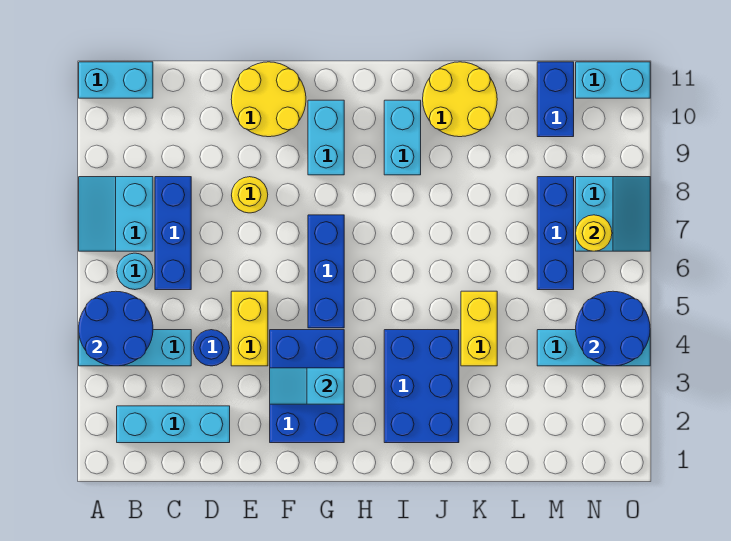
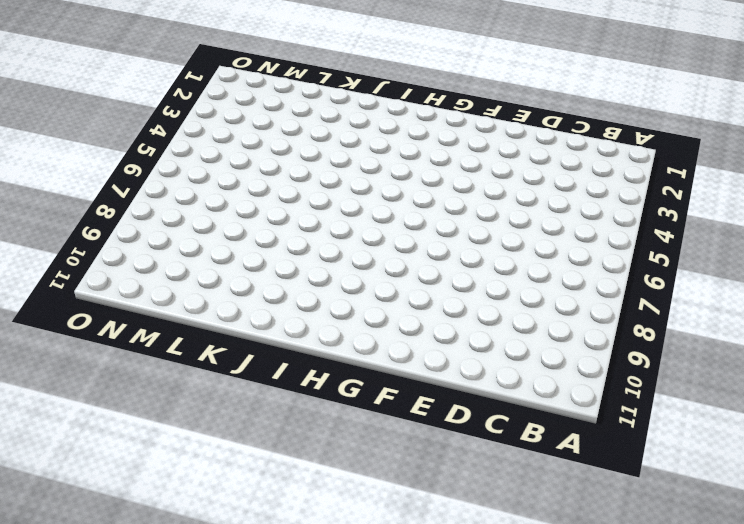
none -> cyan 1x3 brick [79,330,191,366]
none -> cyan 2x2 slope [79,177,153,251]
none -> cyan 1x2 brick [79,62,153,98]

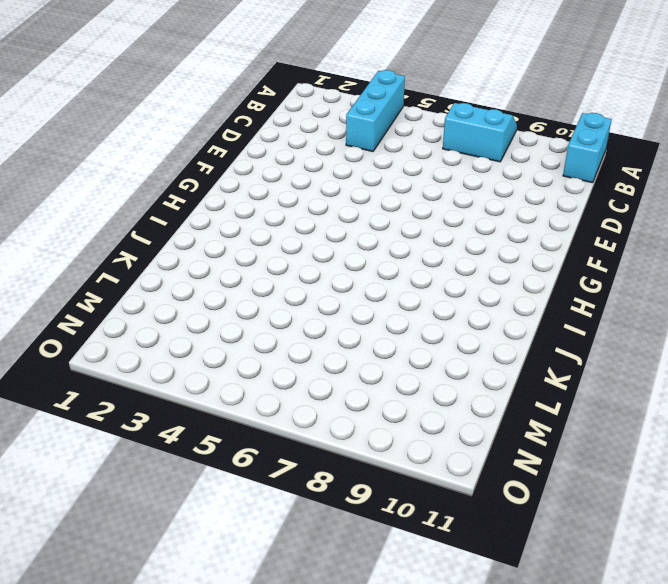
none -> cyan 1x3 brick [117,406,230,443]
none -> cyan 1x1 round brick [117,253,153,290]
none -> blue 1x3 brick [155,177,191,290]

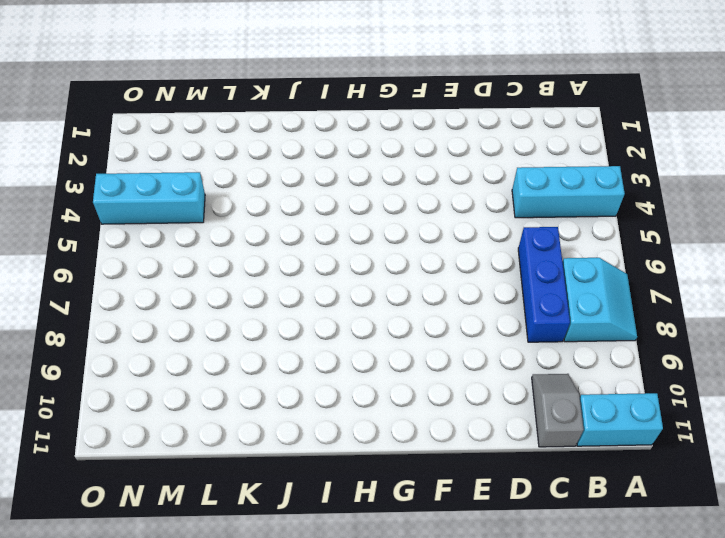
grey 1x2 slope [532,374,584,447] -> none
none -> cyan 1x3 brick [117,406,230,443]
none -> cyan 1x1 round brick [117,253,153,290]
none -> blue 1x1 round brick [193,330,230,366]

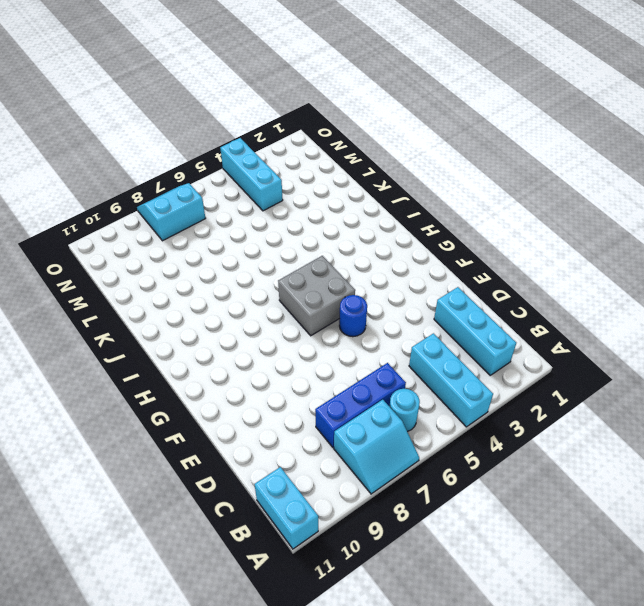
blue 1x1 round brick [339,295,367,337] -> blue 1x1 round brick moved to [193,330,230,366]
grey 2x2 brick [278,256,355,336] -> blue 1x3 brick [308,215,344,328]
none -> yellow 1x2 brick [231,291,268,366]
none -> yellow 1x1 round brick [232,177,268,213]
none -> yellow 2x2 round brick [231,62,306,137]

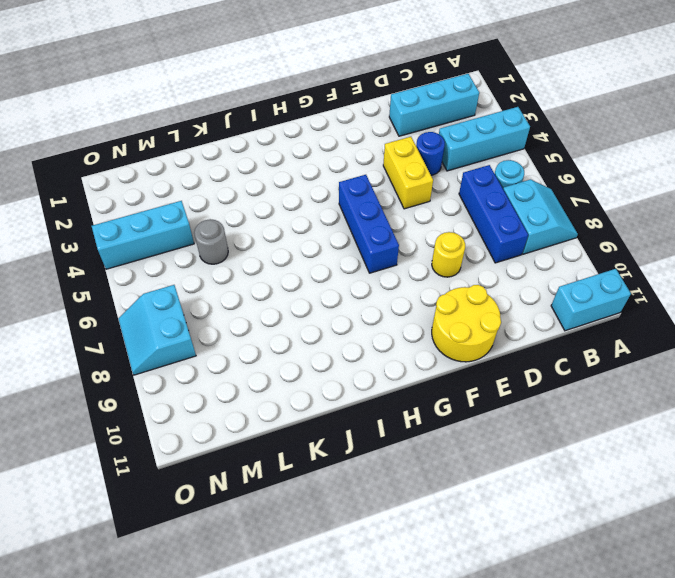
grey 1x1 round brick [194,219,228,264] -> none
none -> blue 2x3 brick [270,330,344,443]
none -> cyan 1x2 brick [308,100,344,175]
none -> blue 2x3 brick [384,330,459,443]

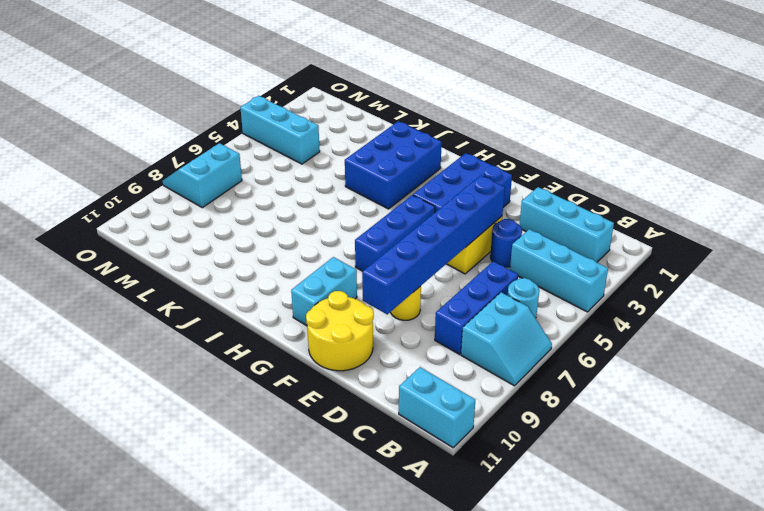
blue 1x6 brick [362,176,505,314] -> none
none -> cyan 1x2 brick [384,100,421,175]
none -> yellow 2x2 round brick [423,62,497,137]
none -> yellow 1x2 brick [461,291,497,366]

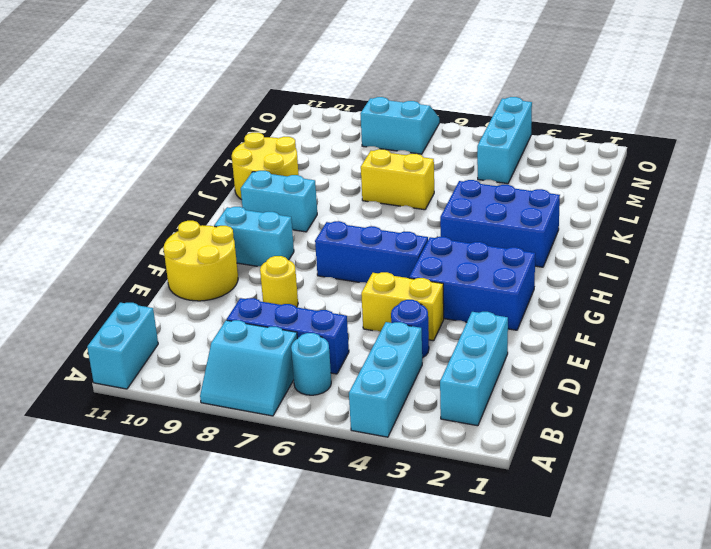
yellow 1x2 brick [361,149,434,210] -> yellow 1x2 brick moved to [461,291,497,366]
none -> blue 1x3 brick [537,177,574,290]
none -> blue 1x2 brick [537,62,574,137]
none -> cyan 1x2 brick [576,62,650,98]

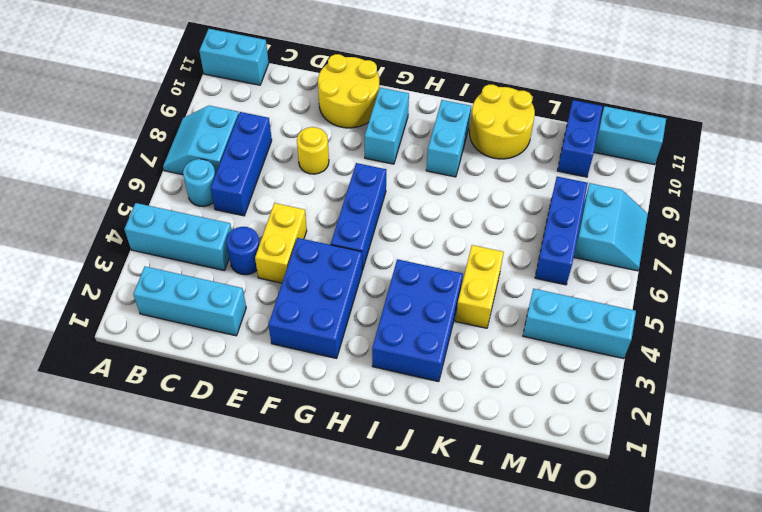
none -> blue 2x2 round brick [79,291,153,366]
none -> cyan 1x2 slope [270,368,344,404]
none -> blue 2x2 round brick [576,291,650,366]

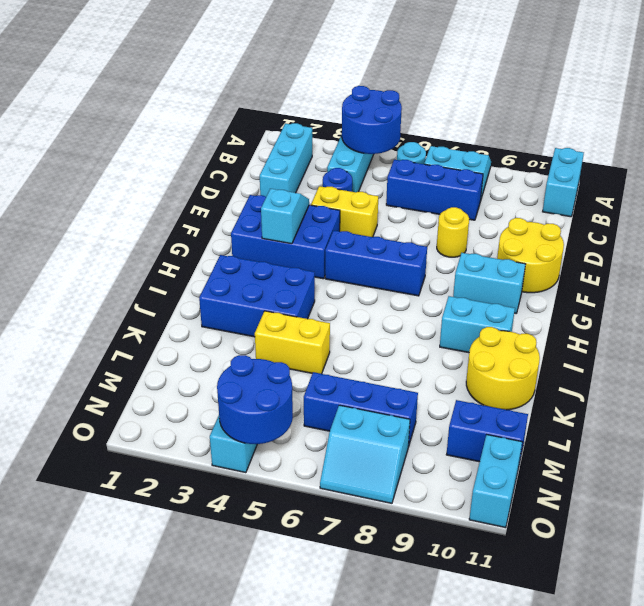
none -> yellow 1x1 round brick [576,215,612,251]

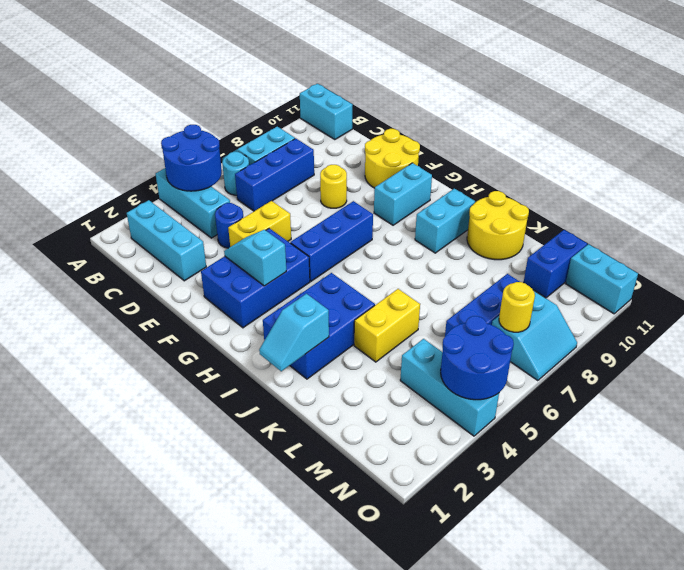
cyan 1x2 slope [259,294,329,371] -> none

